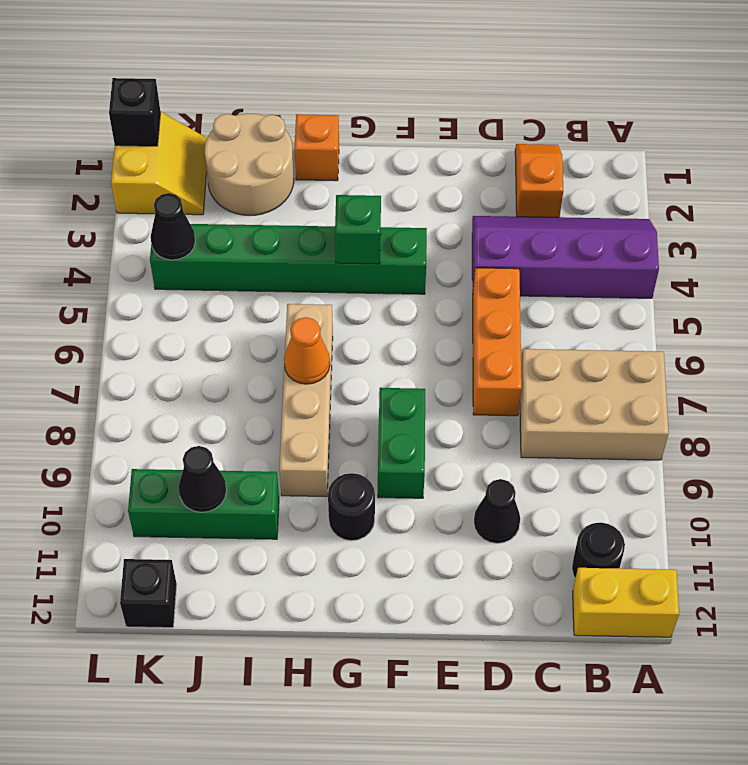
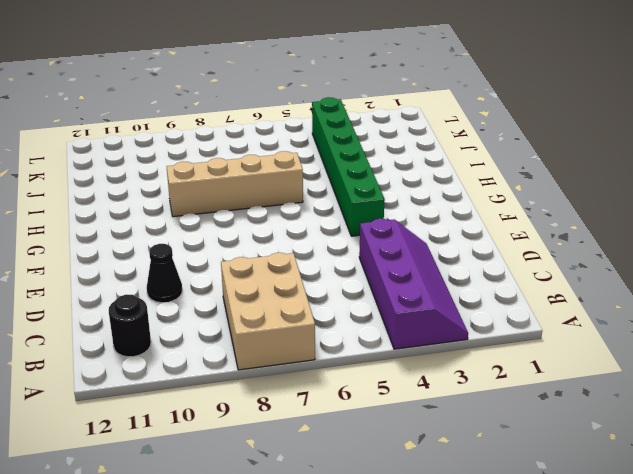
none -> yellow 1x2 brick [573,568,679,637]
none -> orange 1x2 slope [515,144,563,217]
none -> orange 1x3 brick [473,268,522,416]

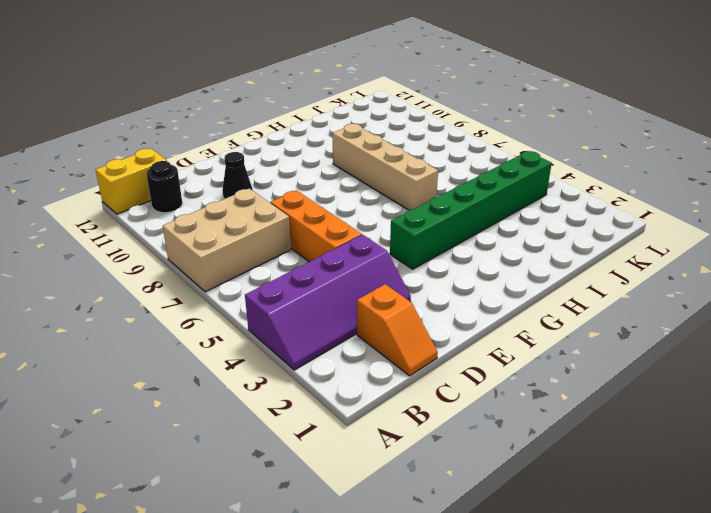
none -> green 1x2 brick [378,388,425,498]
none -> black 1x1 round brick [328,473,375,541]
none -> orange 1x1 brick [295,114,339,181]

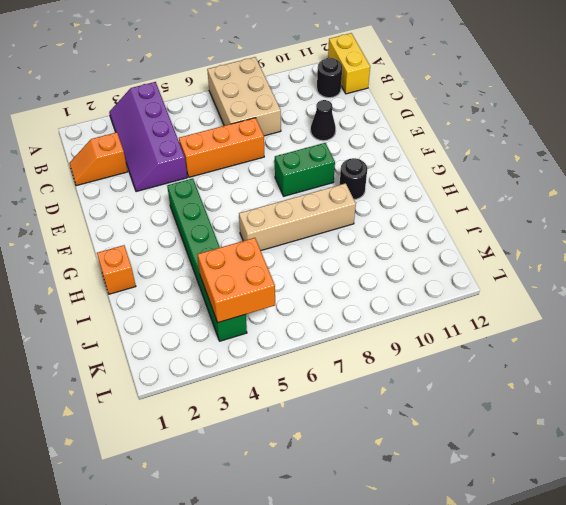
orange 2x2 brick [197,238,275,323] -> black 1x1 cone [151,193,195,260]
none -> tan 2x2 round brick [205,114,294,215]
none -> green 1x3 brick [128,469,279,539]
none -> yellow 2x2 slope [111,112,207,215]

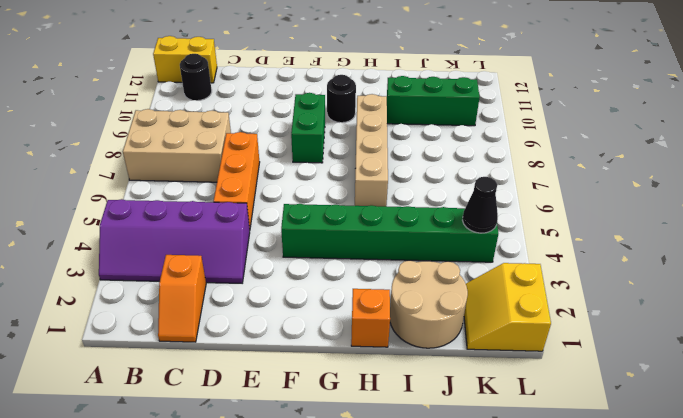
none -> black 1x1 cone [474,479,520,543]
none -> black 1x1 brick [120,559,177,628]
none -> green 1x1 brick [335,195,381,264]

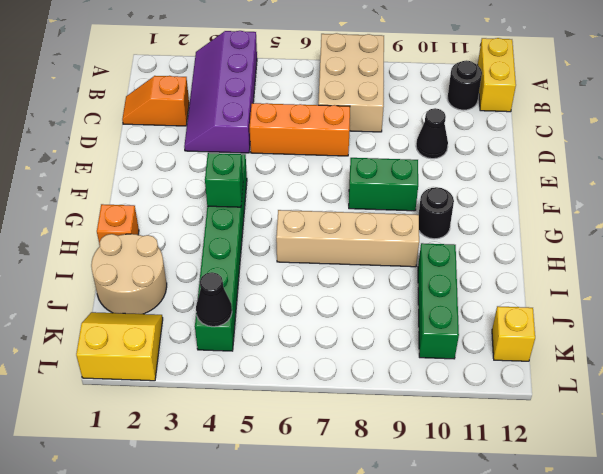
yellow 1x1 brick [492,306,535,361] -> black 1x1 brick [120,559,177,628]
none -> orange 1x1 cone [284,317,330,384]
none -> black 1x1 cone [179,446,226,512]
none -> black 1x1 brick [109,78,160,146]

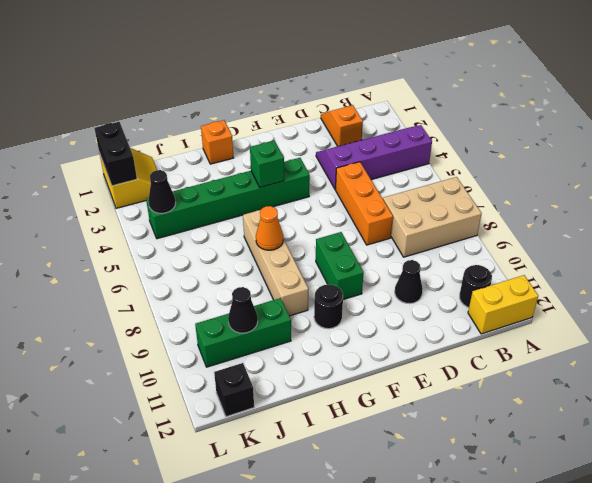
black 1x2 brick [94,122,137,186] -> black 1x1 brick [109,78,160,146]
none -> tan 2x2 round brick [205,114,294,215]

